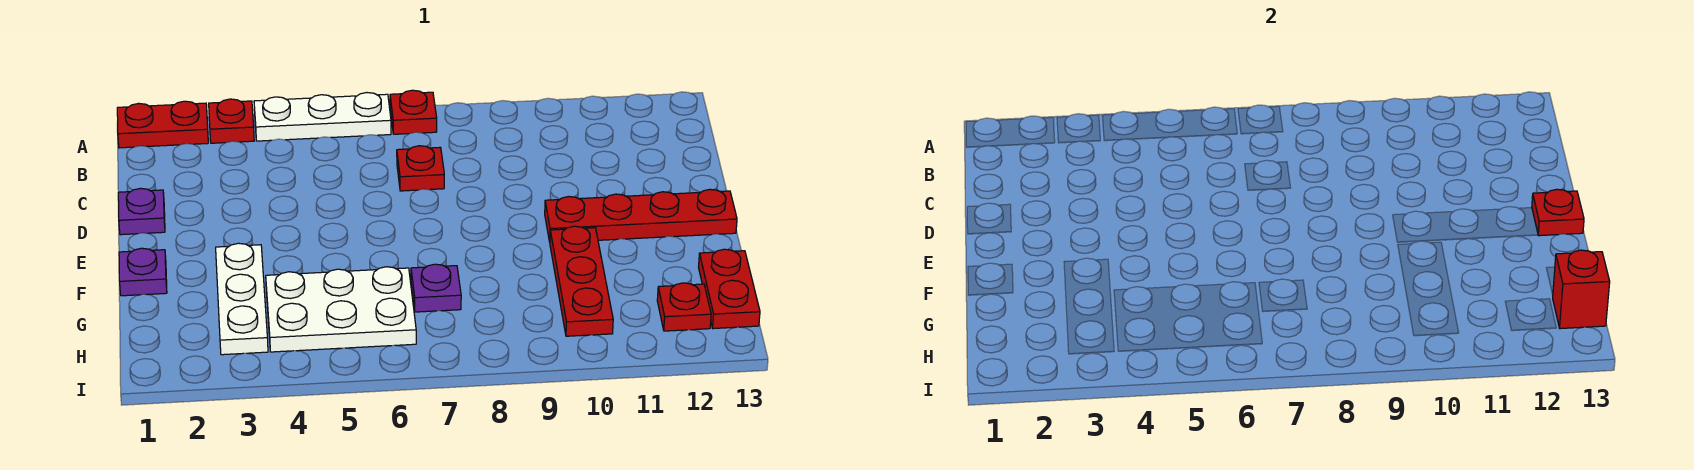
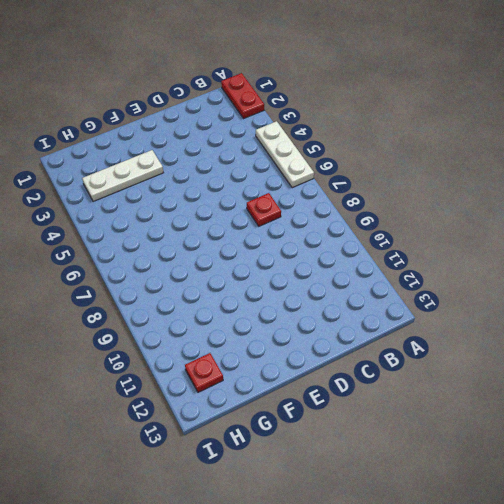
none -> red 1x1 plate [209,99,254,143]
none -> red 1x1 plate [390,90,437,134]
none -> purple 1x1 plate [118,188,165,235]

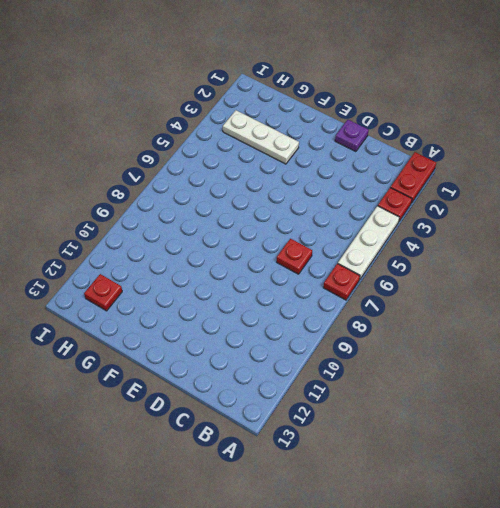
none -> red 1x4 plate [545,189,737,242]
none -> purple 1x1 plate [119,248,167,296]
none -> red 1x3 plate [550,226,613,336]

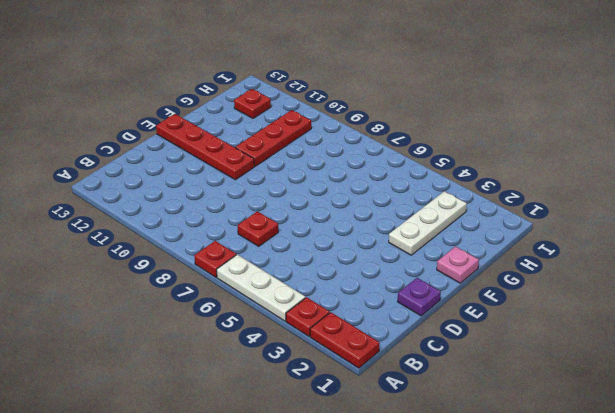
pink 1x1 plate [437,247,479,283] -> purple 1x1 plate [119,248,167,296]
none -> white 2x3 plate [266,267,416,352]
none -> purple 1x1 plate [411,264,461,312]
none -> red 1x2 plate [699,249,760,329]

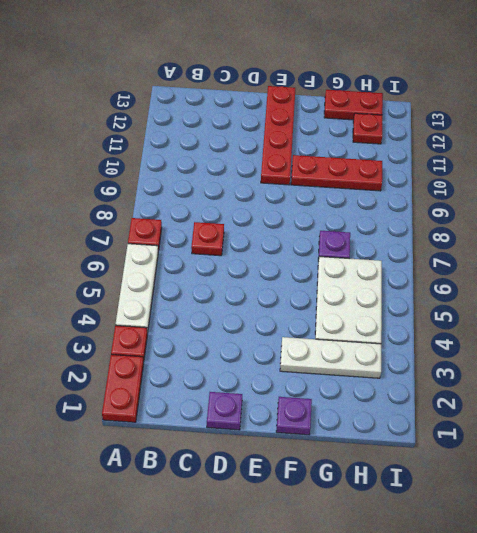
none -> red 1x1 plate [1532,189,1584,236]
none -> red 1x1 brick [1553,250,1610,329]

